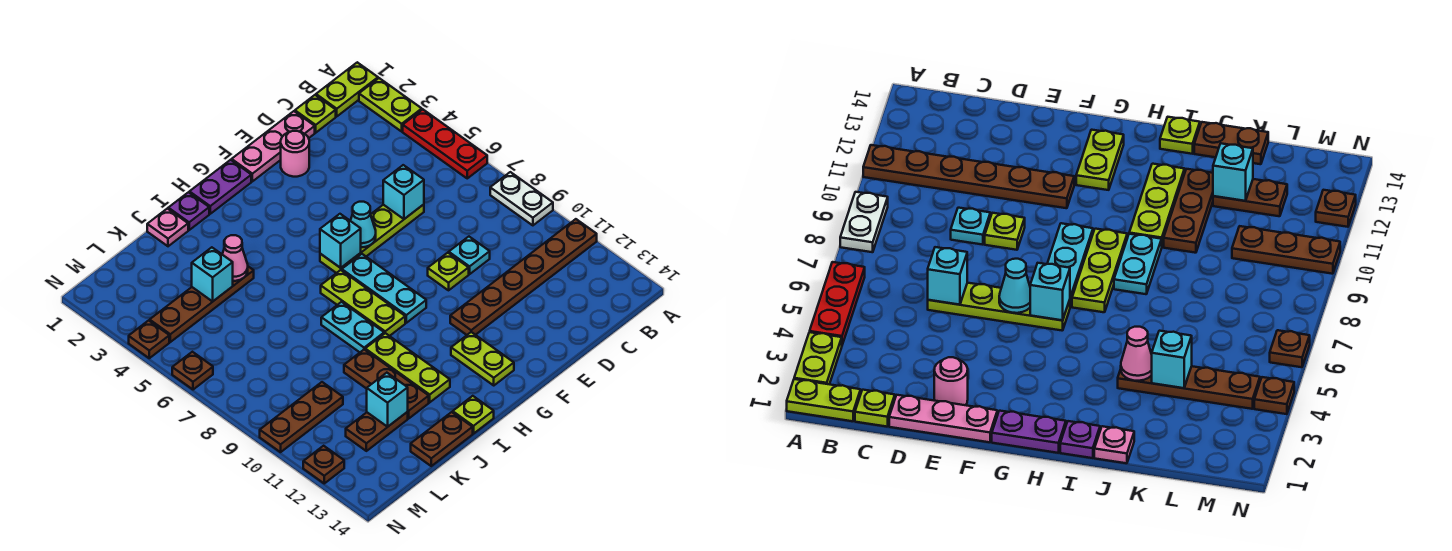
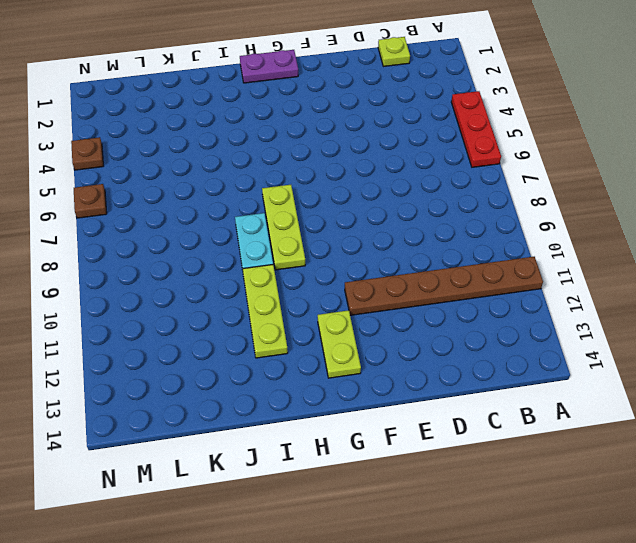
none -> lime 1x2 plate [316,62,378,116]
none -> lime 1x2 plate [359,78,422,131]
none -> white 1x2 plate [490,172,553,225]
none -> pink 1x3 plate [232,111,315,181]

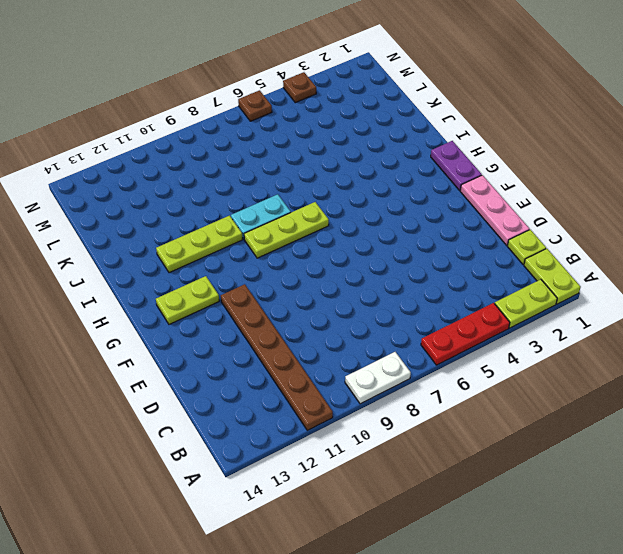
none -> lime 1x4 plate [320,204,424,273]
none -> cyan 1x1 plate [449,237,490,274]
none -> pink 1x1 round brick [281,131,309,177]
none -> lime 1x1 plate [428,253,469,290]

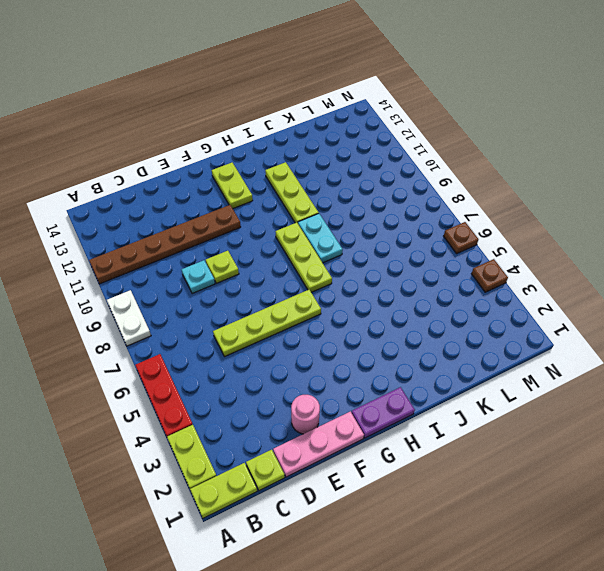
none -> cyan 1x3 plate [342,254,426,323]
none -> purple 1x1 plate [168,192,209,230]
none -> lime 1x1 plate [453,396,494,434]
none -> pink 1x1 plate [147,209,188,246]

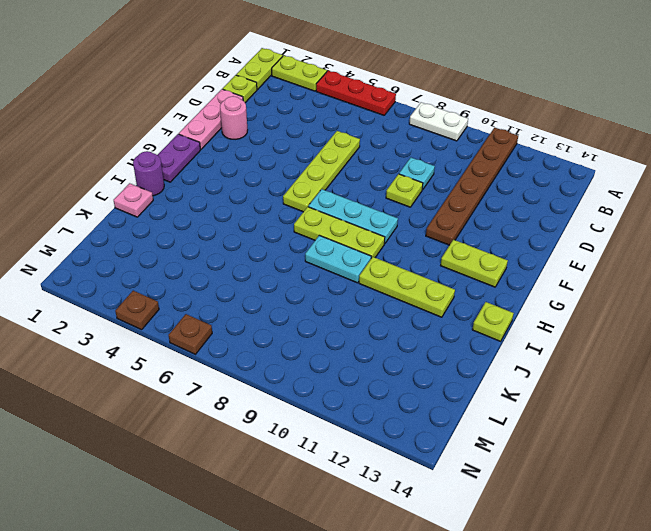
purple 1x1 round brick [133,151,164,196] -> purple 1x1 plate [168,192,209,230]
none -> brown 1x4 plate [150,266,254,342]
none -> brown 1x3 plate [344,350,429,419]
none -> brown 1x2 plate [411,412,473,466]
none -> brown 1x2 plate [346,412,408,451]

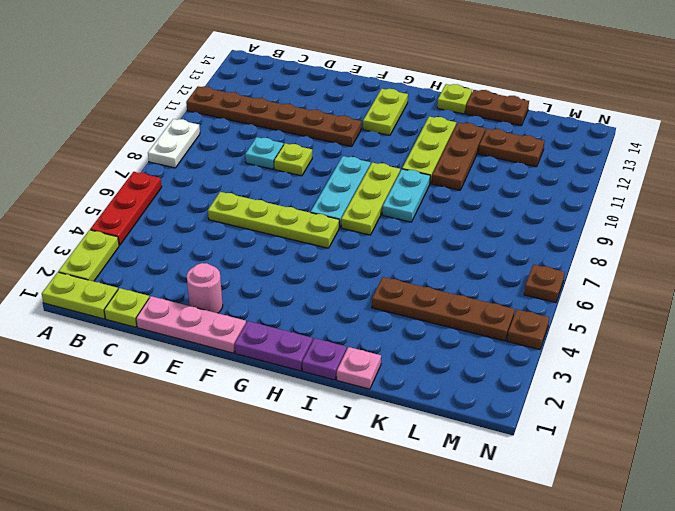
none -> brown 1x3 plate [260,382,343,452]
none -> brown 1x1 plate [303,446,344,483]
none -> cyan 1x1 brick [383,165,424,219]
none -> cyan 1x1 cone [350,202,376,247]

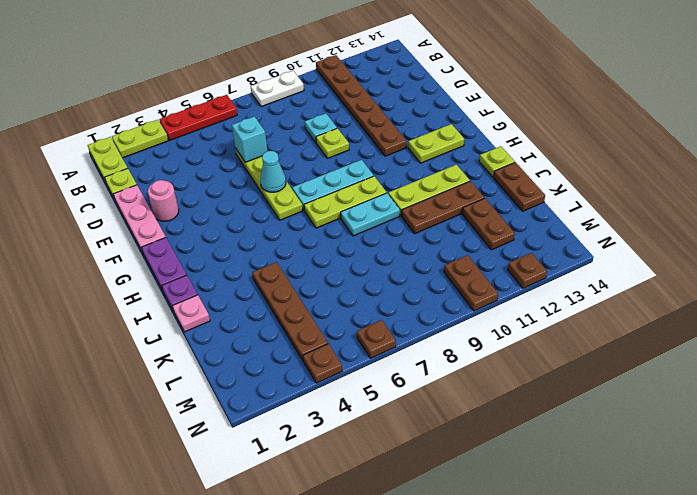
brown 1x2 plate [444,255,498,311] -> brown 1x3 plate [260,382,343,452]
none -> cyan 1x1 brick [320,214,361,268]
none -> pink 1x1 cone [222,235,248,281]
none -> cyan 1x1 brick [192,247,233,302]
none -> cyan 1x1 brick [367,373,408,427]

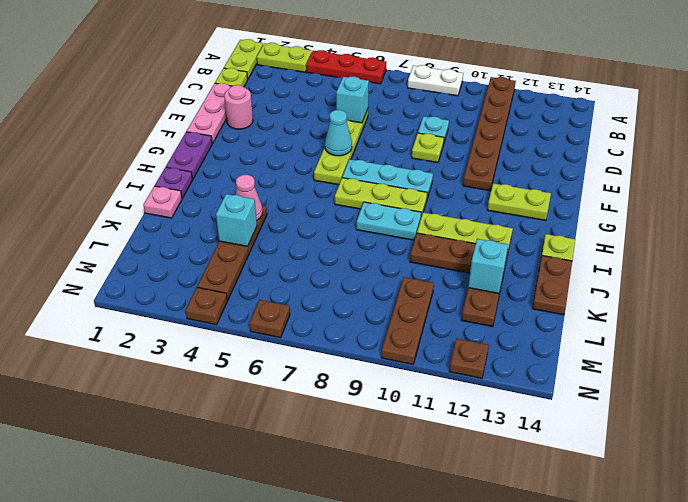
none -> cyan 1x1 brick [320,214,361,268]

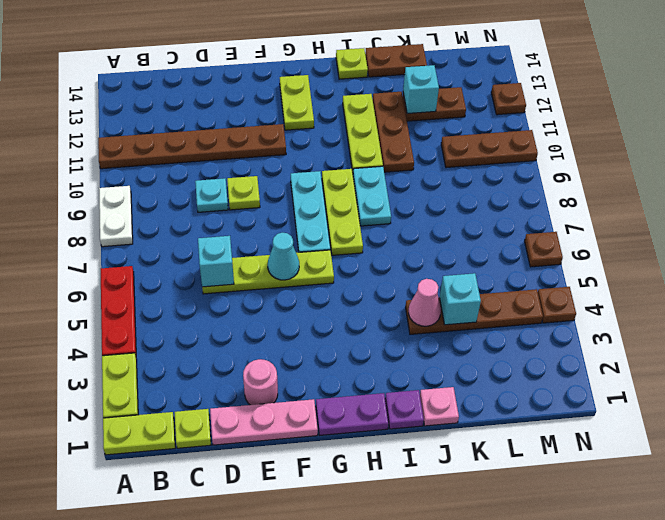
none -> cyan 1x1 brick [320,214,361,268]

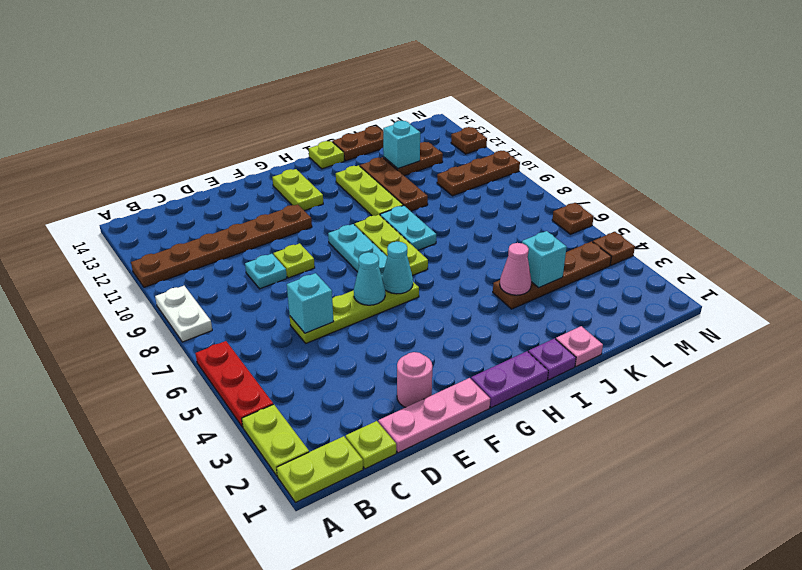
cyan 1x1 cone [382,242,413,294] -> cyan 1x1 brick [320,214,361,268]

